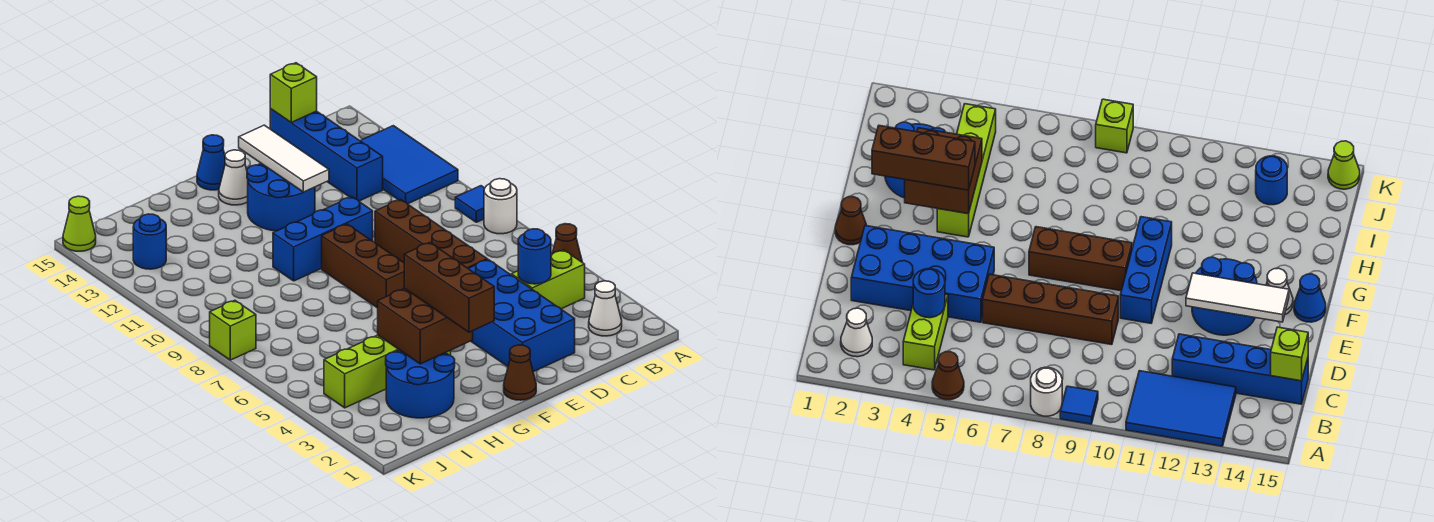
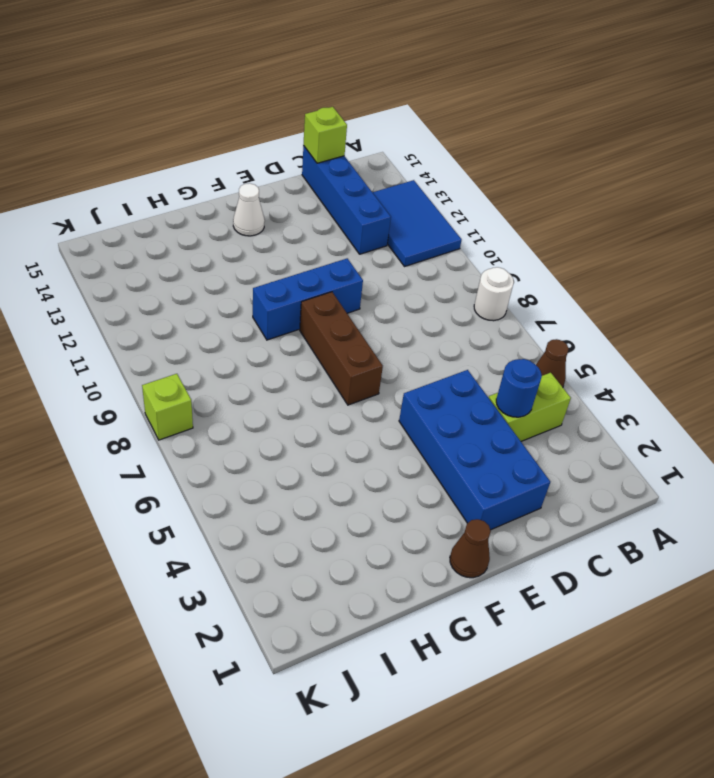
none -> blue 1x1 tile [455,186,485,222]
none -> white 1x1 cone [589,281,622,336]
none -> brown 1x4 brick [375,199,487,268]

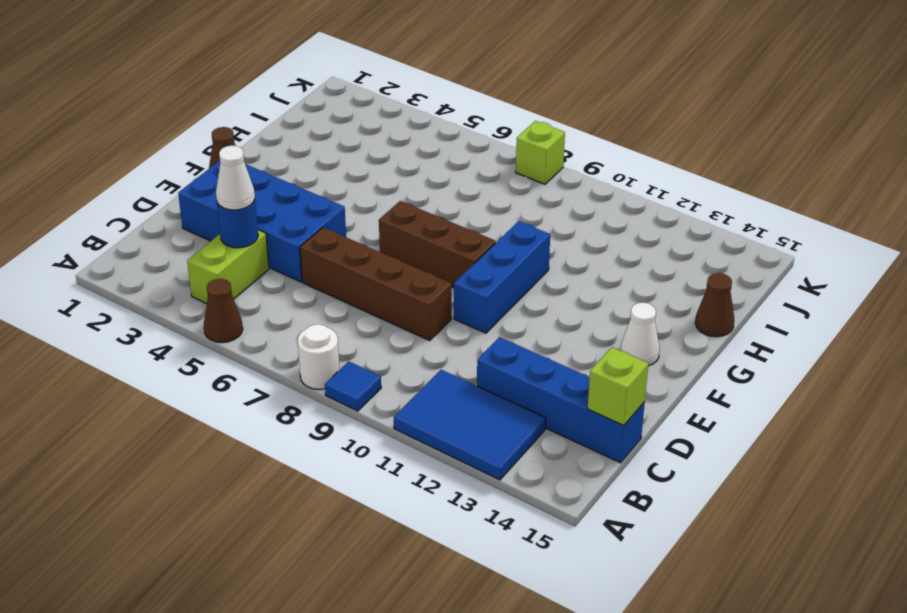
white 1x1 cone [216,146,255,210] -> white 1x1 cone moved to [589,281,622,336]
brown 1x1 cone [695,273,734,337] -> none
none -> blue 2x2 round brick [247,163,315,231]
none -> blue 1x1 cone [197,135,225,190]
none -> lime 1x4 brick [324,335,451,408]

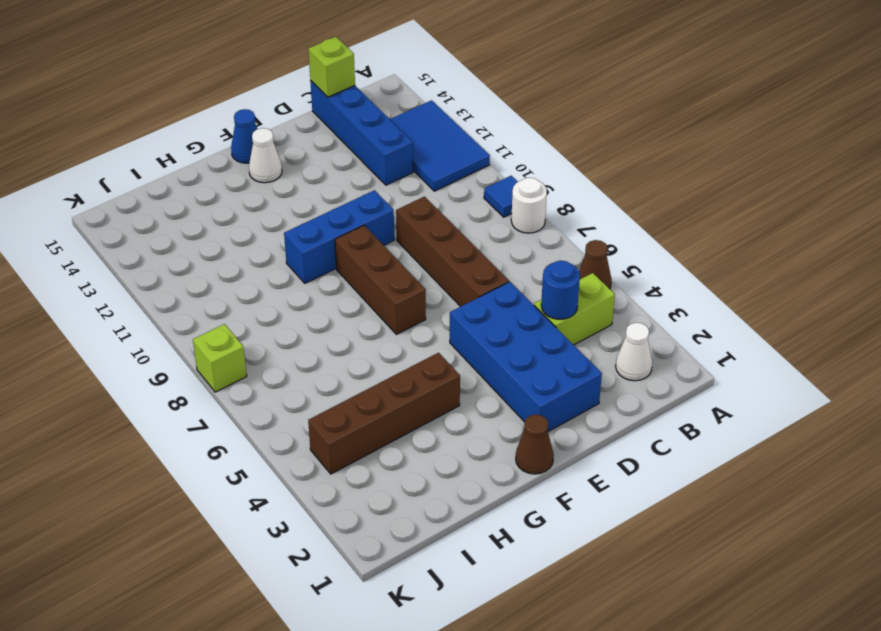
brown 1x4 brick [308,353,460,474] -> lime 1x4 brick [324,335,451,408]
none -> blue 2x2 round brick [247,163,315,231]
none -> blue 2x2 round brick [386,350,455,418]
none -> blue 1x1 round brick [133,214,166,269]

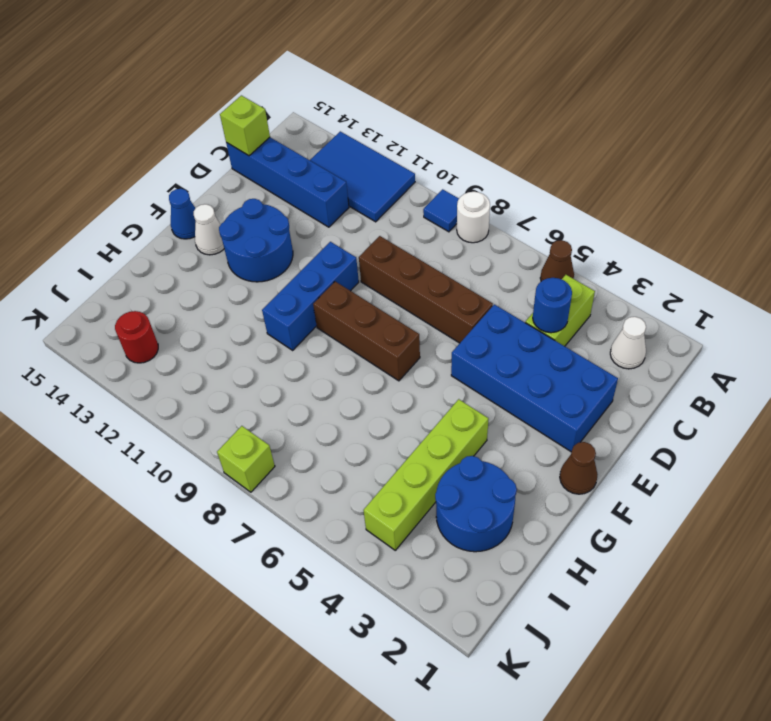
red 1x1 round brick [115,311,158,363] -> blue 1x1 round brick [133,214,166,269]
none -> lime 1x1 cone [63,196,96,251]
none -> white 1x3 tile [239,125,329,192]
none -> brown 2x2 brick [378,288,473,364]

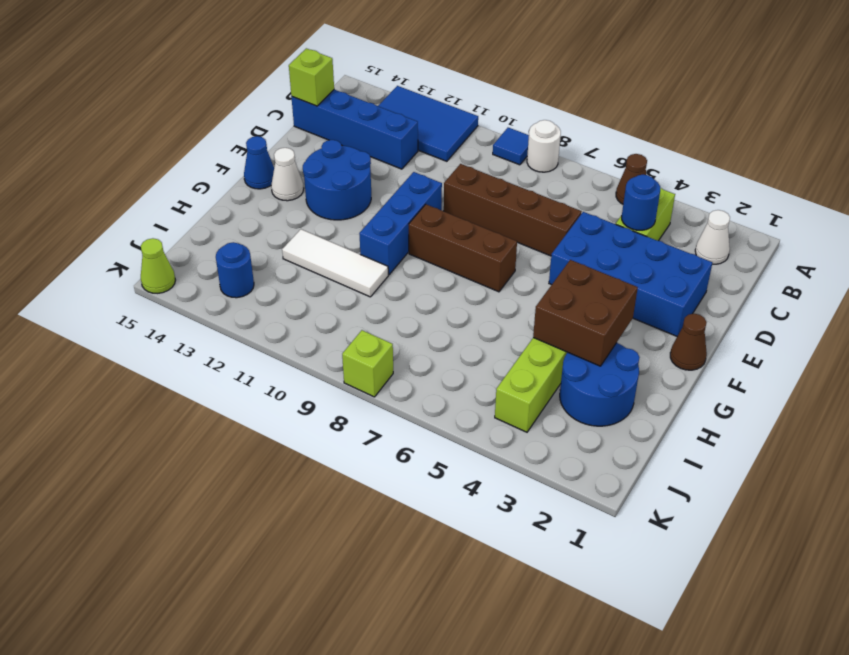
white 1x3 tile [282,229,388,297] -> white 1x3 tile moved to [239,125,329,192]
none -> brown 1x3 brick [404,243,494,332]

